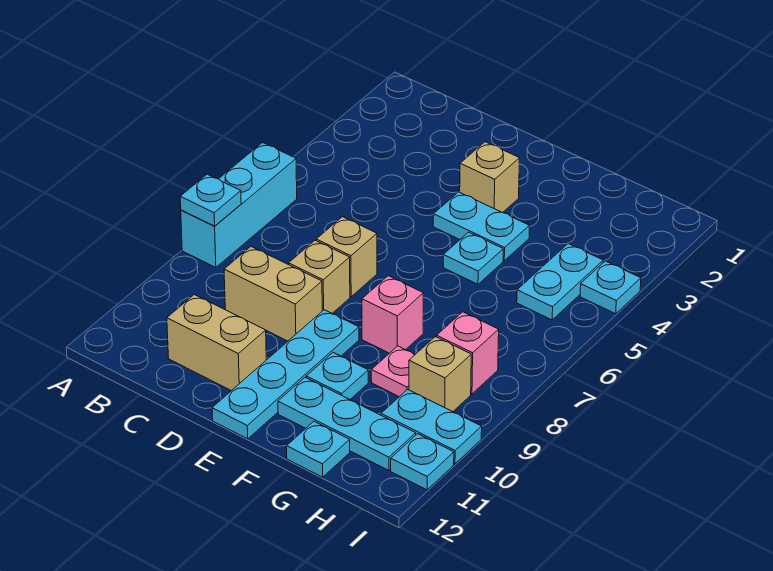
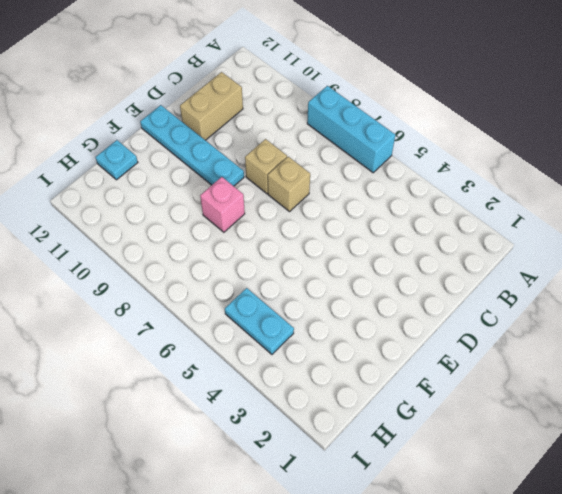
none -> tan 1x2 brick [224,247,322,341]
none -> tan 1x1 brick [460,142,520,213]
none -> cyan 1x2 plate [433,192,529,260]

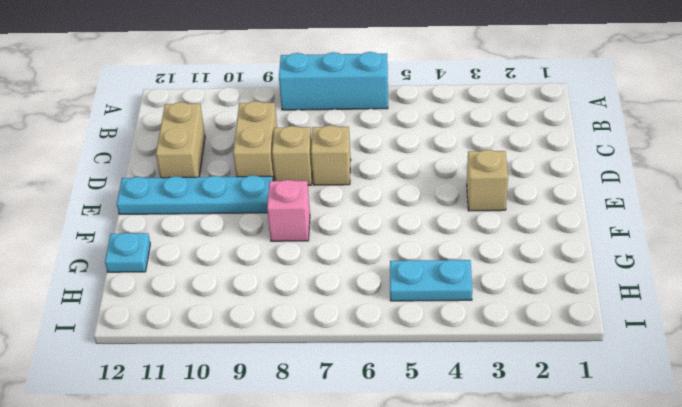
none -> cyan 1x2 plate [433,192,529,260]
none -> cyan 1x1 plate [443,232,503,284]
none -> cyan 1x1 plate [306,353,368,399]

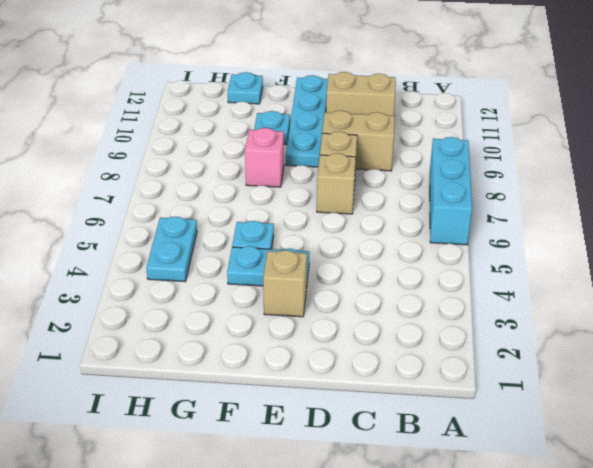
none -> cyan 1x3 plate [278,377,416,470]
none -> pink 1x1 plate [371,346,415,397]
none -> pink 1x1 brick [437,312,499,394]

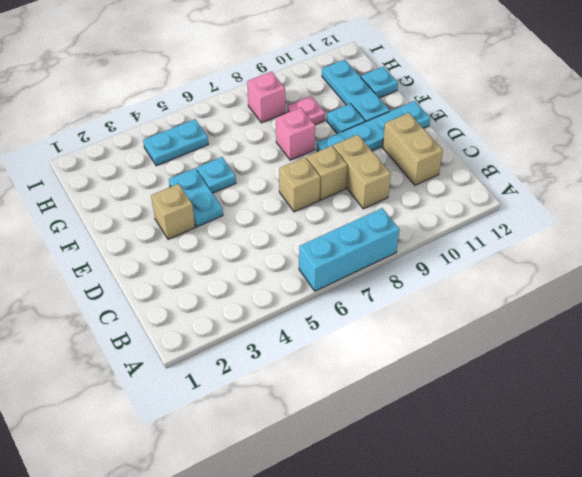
none -> tan 1x1 brick [409,337,471,412]
none -> cyan 1x2 plate [381,389,482,464]
none -> cyan 1x1 plate [580,261,641,314]

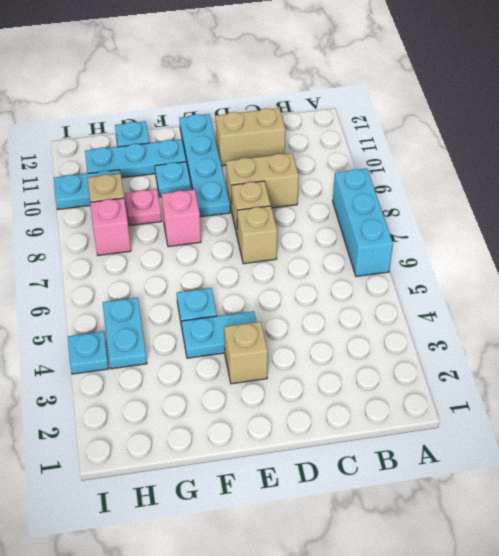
none -> cyan 1x1 plate [391,434,454,490]
none -> cyan 1x1 plate [180,174,241,226]

